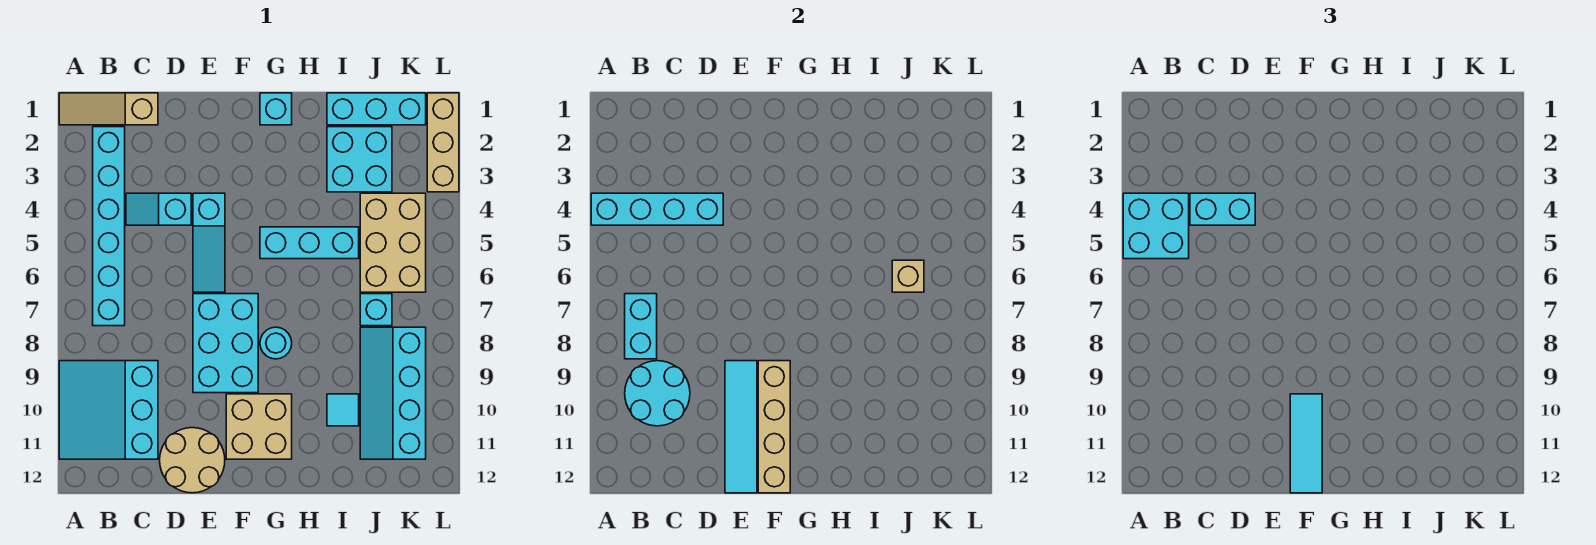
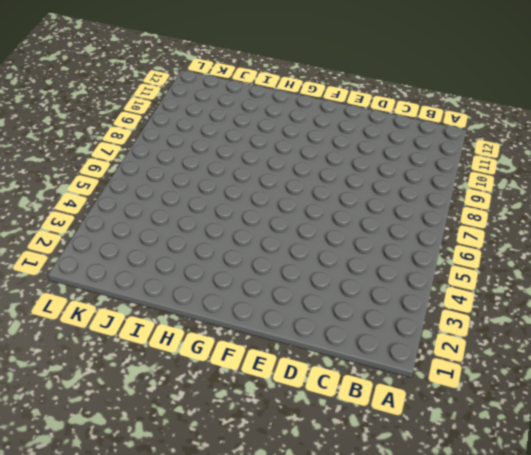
none -> tan 1x3 slope [59,93,158,125]
none -> cyan 3x3 slope [59,361,158,459]
none -> cyan 1x6 brick [93,127,125,326]

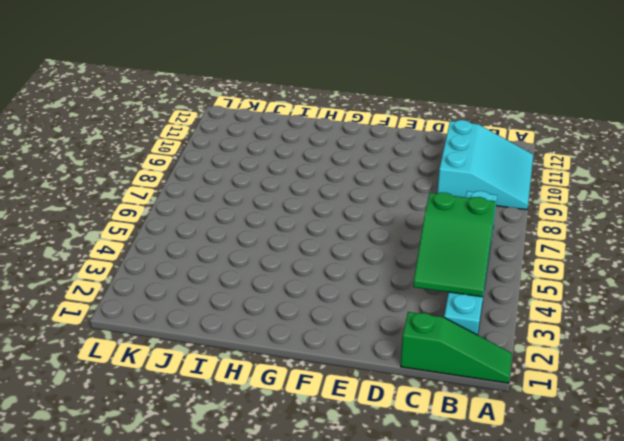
green 1x3 slope [401,312,512,383] -> tan 1x3 slope [59,93,158,125]
green 2x3 slope [413,193,496,297] -> cyan 1x4 brick [591,193,723,225]
none -> cyan 1x2 slope [126,193,191,225]
none -> tan 2x2 round brick [160,428,225,493]
none -> cyan 1x3 slope [193,193,225,292]

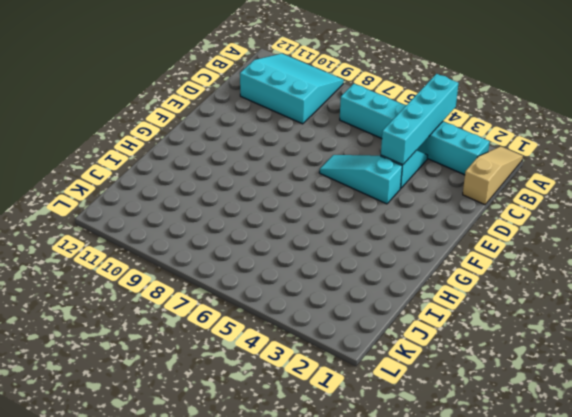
none -> tan 2x2 round brick [160,428,225,493]
none -> cyan 2x3 brick [193,294,258,393]
none -> tan 2x2 brick [226,394,292,459]

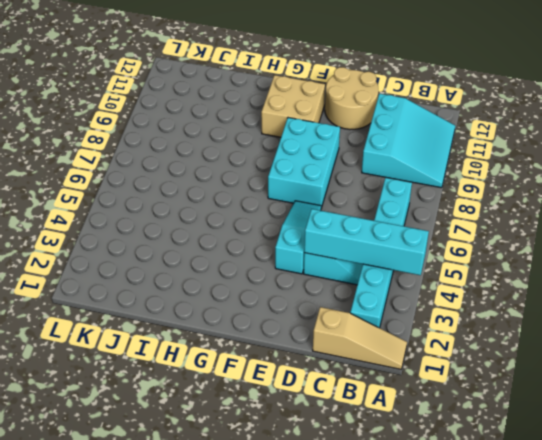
none -> cyan 1x1 brick [260,93,292,125]
none -> cyan 1x3 brick [260,227,359,259]
none -> cyan 1x1 round brick [260,327,292,359]

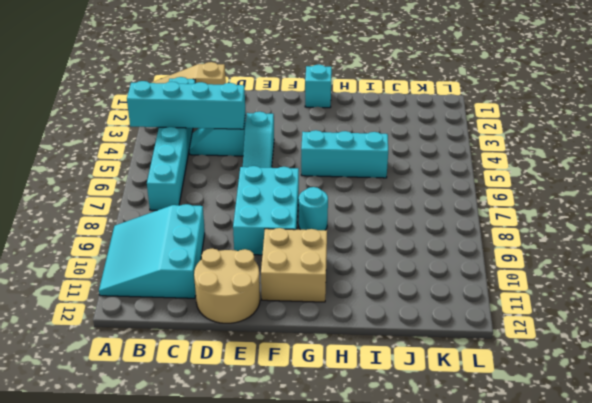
none -> cyan 1x3 brick [327,93,426,125]
none -> cyan 2x2 brick [327,127,392,192]
none -> cyan 1x1 tile [327,394,359,426]

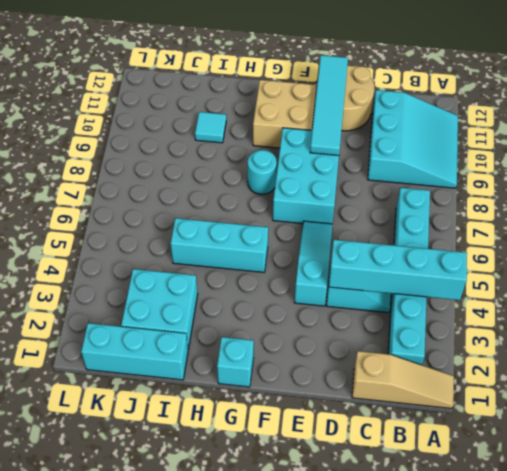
none -> tan 2x3 brick [360,193,426,292]
none -> cyan 1x1 brick [360,294,392,326]
none -> cyan 2x4 slope [360,327,426,459]

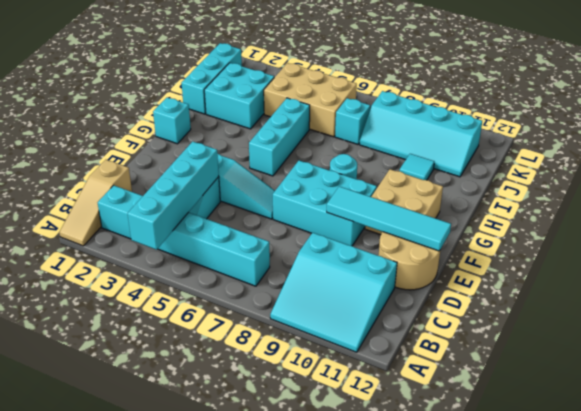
none -> tan 1x3 brick [427,93,459,192]
none -> cyan 1x2 brick [625,294,657,359]
none -> cyan 2x2 round brick [625,361,690,426]

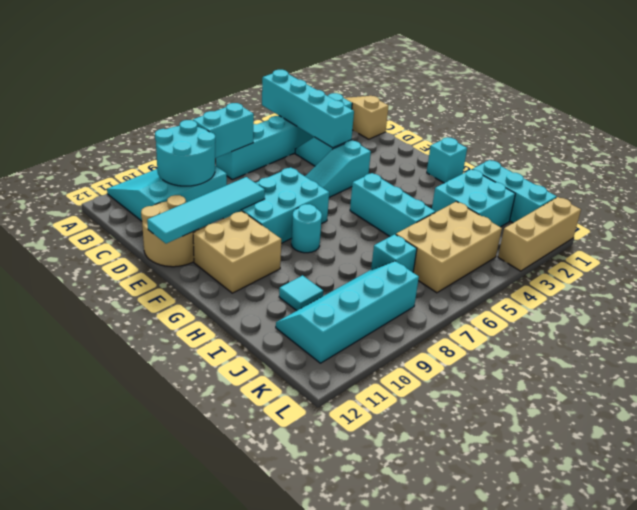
none -> tan 1x4 brick [758,361,790,493]
none -> tan 1x1 brick [892,260,924,292]
none -> cyan 2x2 brick [1123,193,1189,259]

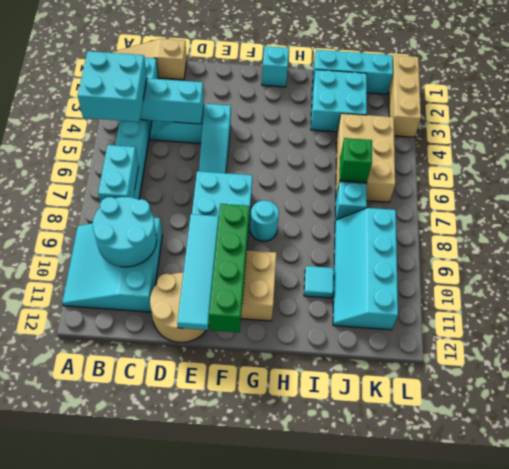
green 1x4 brick [209,204,249,332] -> tan 1x4 brick [758,361,790,493]
green 1x1 brick [340,138,372,182] -> tan 1x1 brick [892,260,924,292]
none -> cyan 1x3 brick [260,227,359,259]
none -> cyan 1x2 brick [1190,193,1255,225]
none -> cyan 1x3 tile [1290,394,1322,493]

